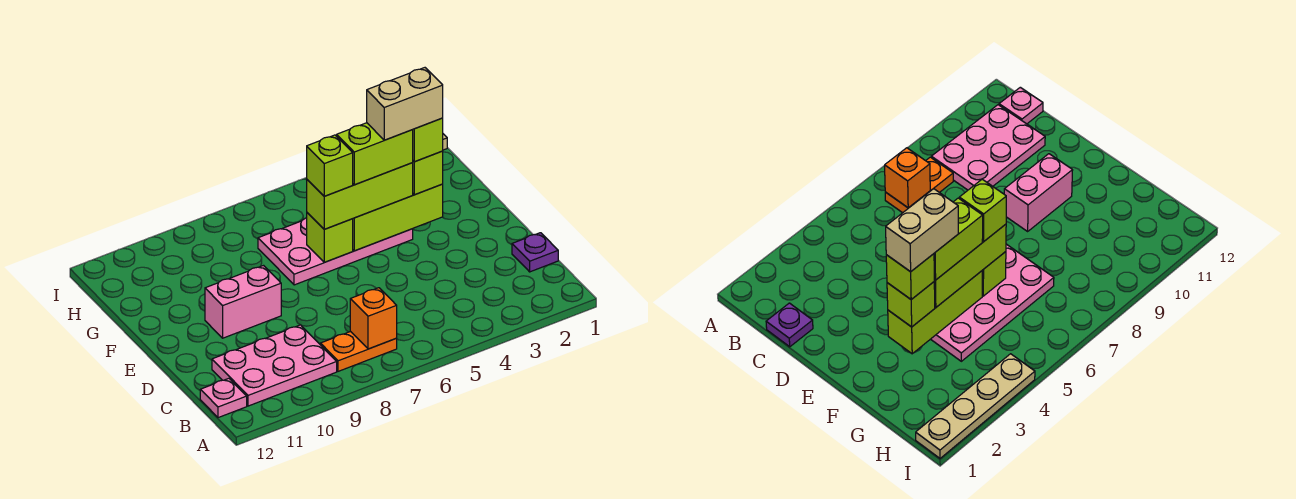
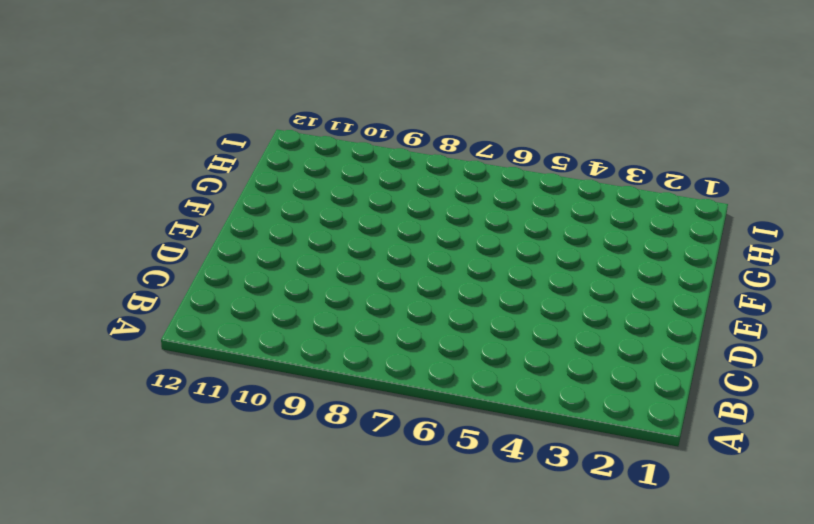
none -> orange 1x2 plate [320,332,397,371]
none -> pink 2x3 plate [212,325,337,406]
none -> pink 1x1 plate [200,378,247,418]

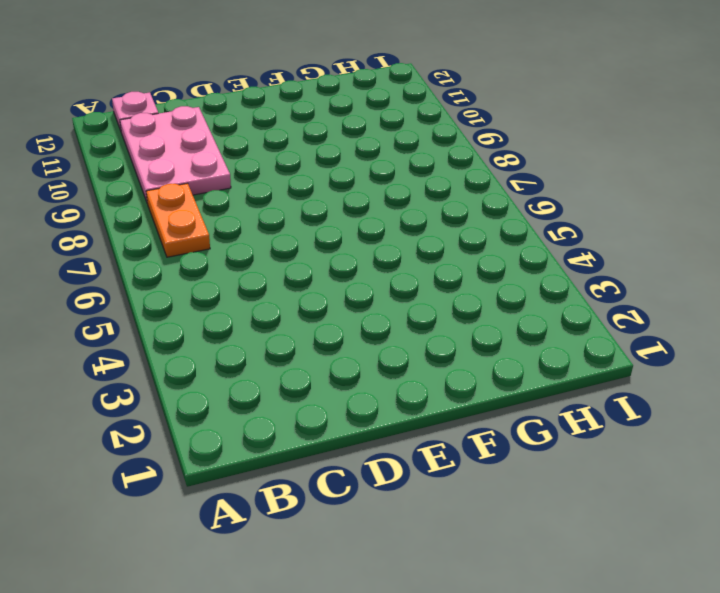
none -> purple 1x1 plate [512,233,558,272]
none -> pink 1x2 brick [205,266,281,338]
none -> pink 2x4 plate [258,218,413,285]

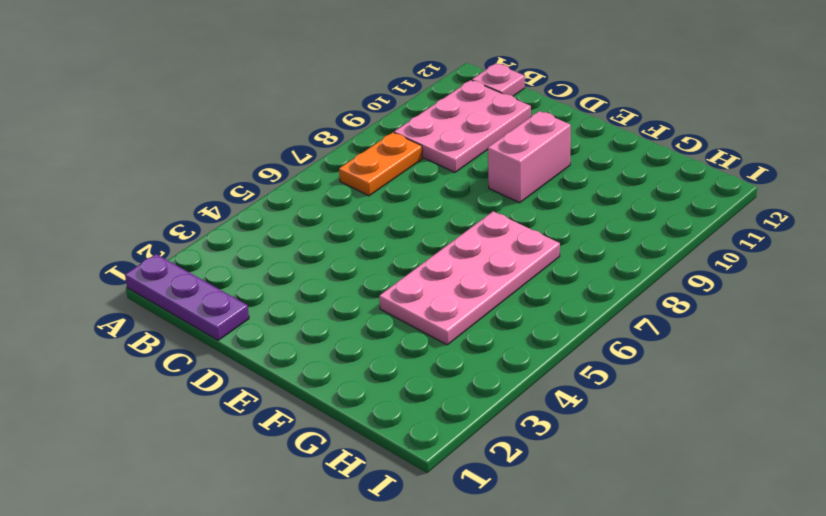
purple 1x3 plate [125,254,249,340] -> purple 1x1 plate [512,233,558,272]
none -> tan 1x4 plate [916,354,1035,458]
none -> orange 1x1 brick [350,288,397,349]
none -> lime 1x3 brick [353,184,443,251]

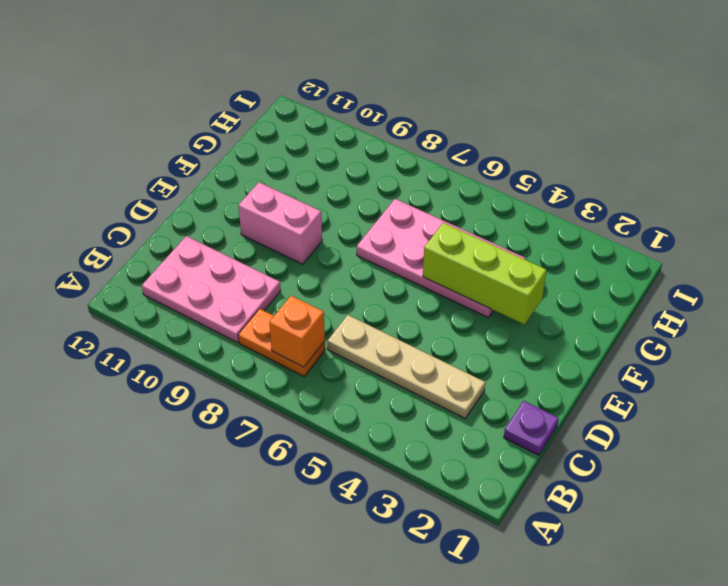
tan 1x4 plate [327,315,485,419] -> tan 1x4 plate moved to [916,354,1035,458]
none -> pink 1x1 plate [200,378,247,418]
none -> lime 1x1 brick [307,213,353,262]
none -> lime 1x1 brick [412,151,443,195]

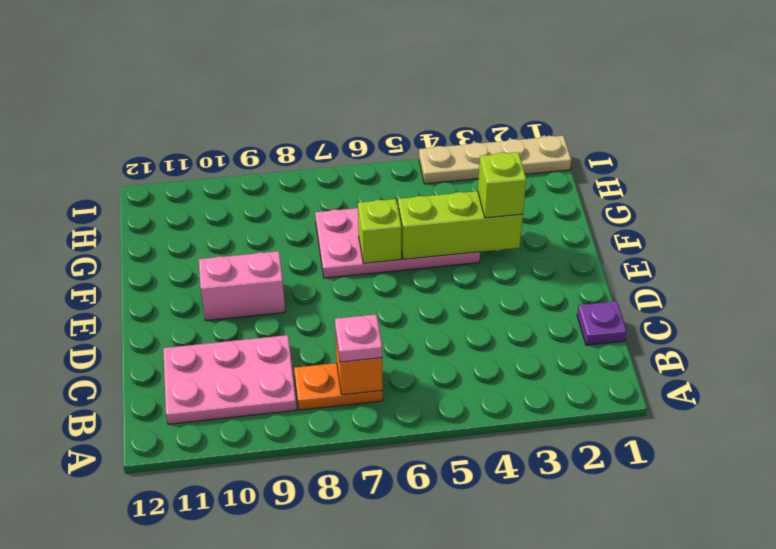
pink 1x1 plate [335,314,382,362] -> pink 1x1 plate moved to [200,378,247,418]
none -> lime 1x3 brick [307,163,413,229]
none -> lime 1x1 brick [413,118,443,162]
none -> lime 1x2 brick [337,123,413,185]

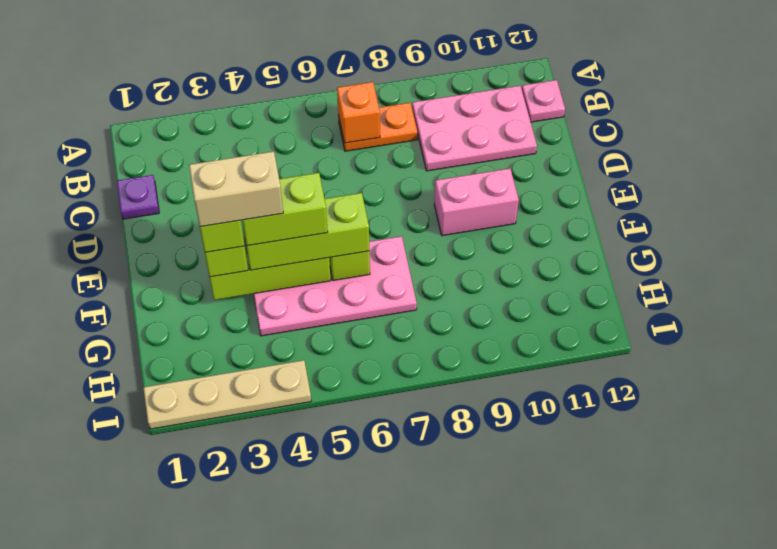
none -> lime 1x1 brick [307,135,353,196]

